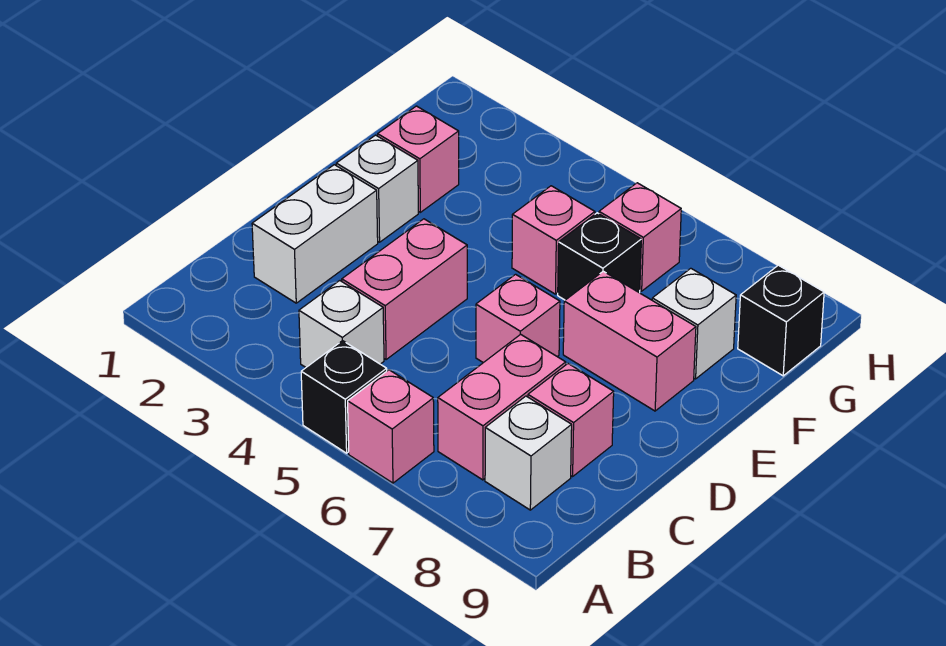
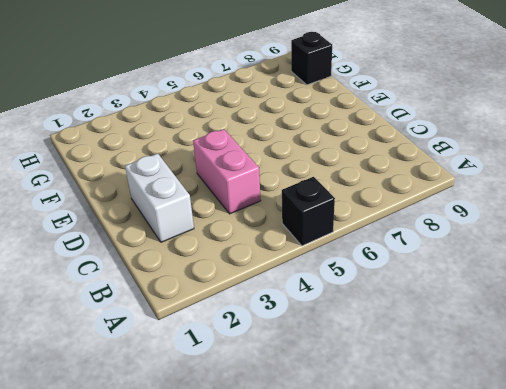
none -> pink 1x1 brick [348,370,434,483]
none -> white 1x1 brick [299,281,384,367]
none -> pink 1x2 brick [438,334,566,480]

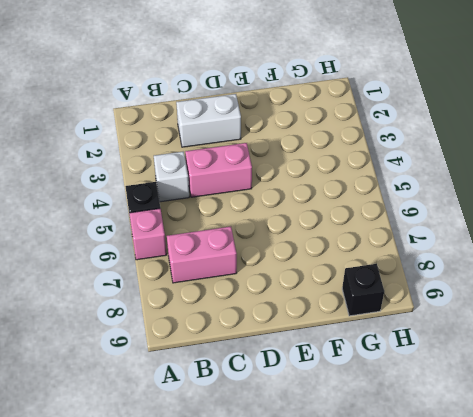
none -> white 1x1 brick [485,396,572,510]
none -> pink 1x1 brick [528,364,614,477]
none -> pink 1x1 brick [476,274,560,363]

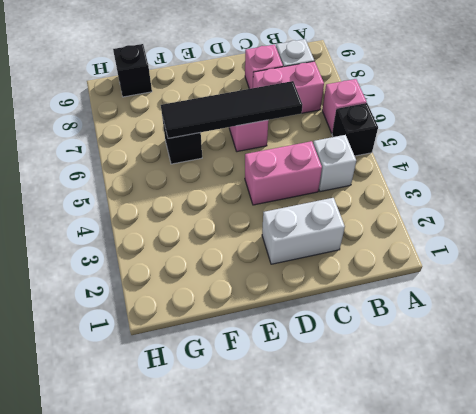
black 1x4 tile [161,81,302,138] -> none
none -> white 1x1 brick [336,135,418,242]
none -> pink 1x2 brick [563,271,696,411]
none -> pink 1x1 brick [378,106,459,212]

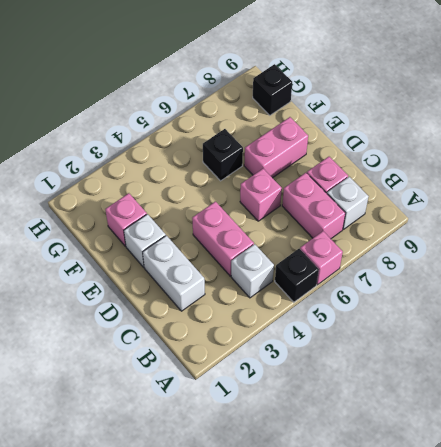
none -> pink 1x1 brick [512,186,595,294]
none -> white 1x1 brick [652,268,736,379]
none -> pink 1x1 brick [599,183,681,291]

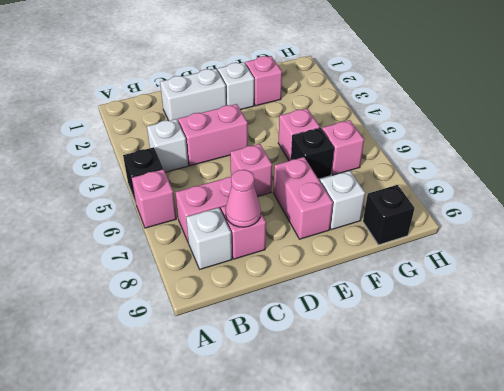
pink 1x1 cone [226,170,261,227] -> none

